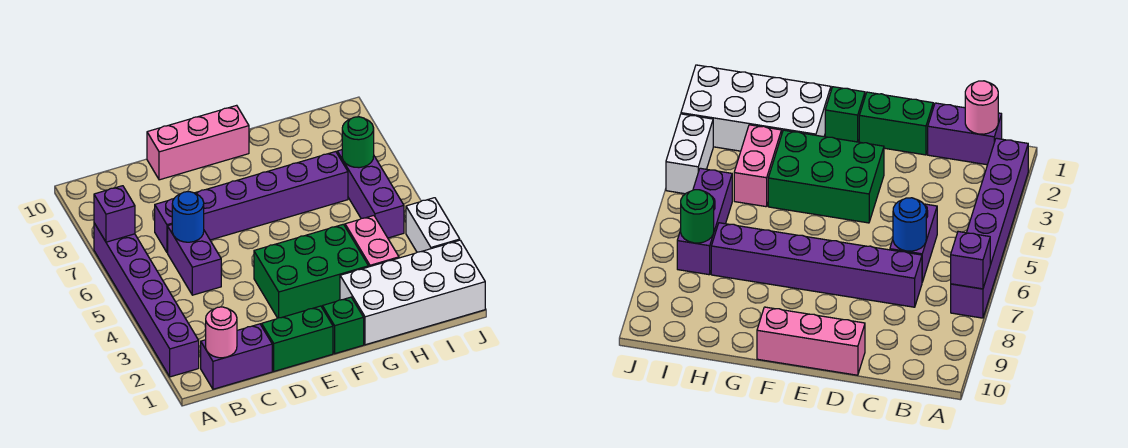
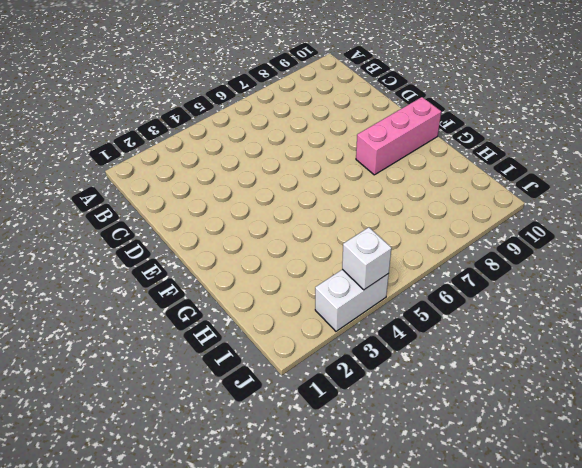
pink 1x3 brick [356,97,441,175] -> pink 1x3 brick turned to [147,105,249,180]
white 1x1 brick [342,227,391,290] -> none
none -> purple 1x6 brick [94,223,199,377]
none -> purple 1x2 brick [201,324,272,389]
none -> purple 1x2 brick [168,225,221,295]

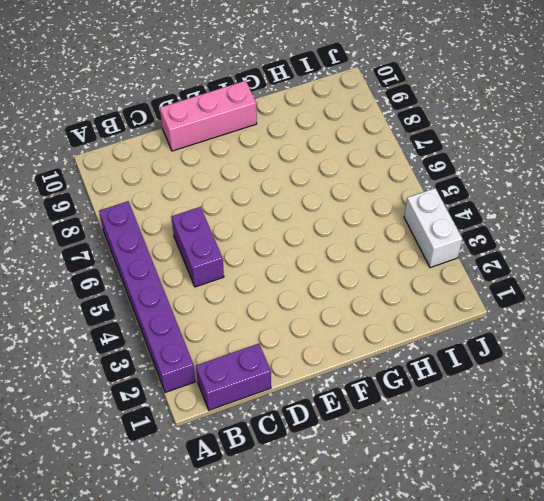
none -> purple 1x6 brick [155,152,348,253]
none -> green 1x2 brick [262,306,333,371]
none -> green 2x3 brick [254,224,369,318]

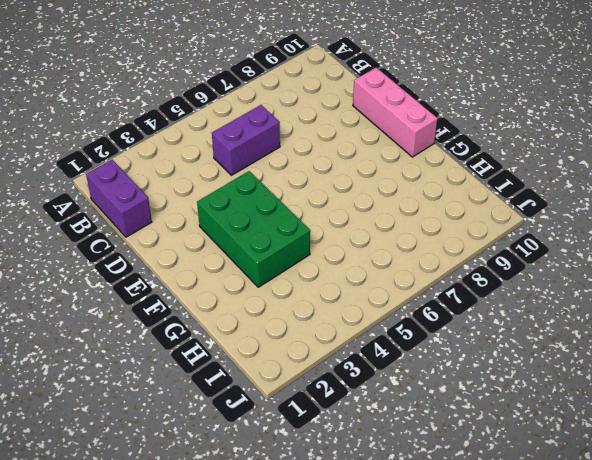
none -> purple 1x6 brick [94,223,199,377]
none -> purple 1x6 brick [155,152,348,253]
none -> green 1x2 brick [262,306,333,371]

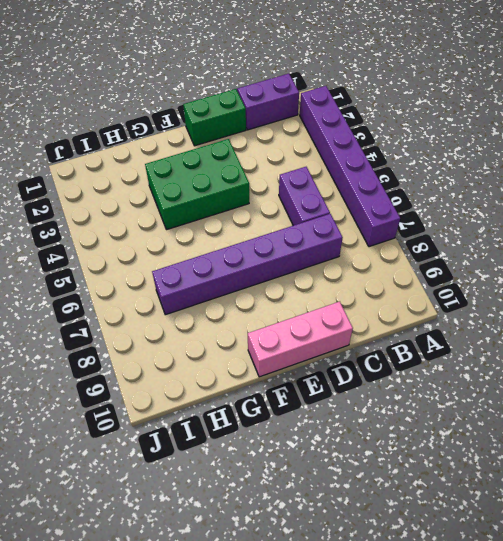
none -> green 1x1 brick [322,297,364,354]
none -> white 2x4 brick [340,240,485,345]
none -> pink 1x2 brick [345,216,399,267]

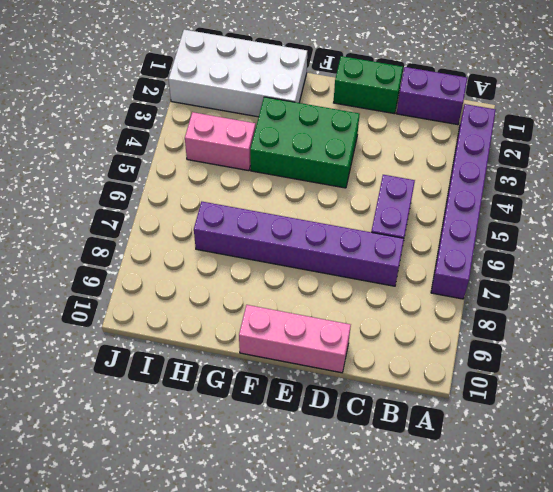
pink 1x2 brick [185,112,256,171] -> pink 1x2 brick turned to [345,216,399,267]
none -> green 1x1 brick [322,297,364,354]
none -> purple 1x3 brick [337,150,404,238]
none -> white 1x2 brick [406,198,460,252]

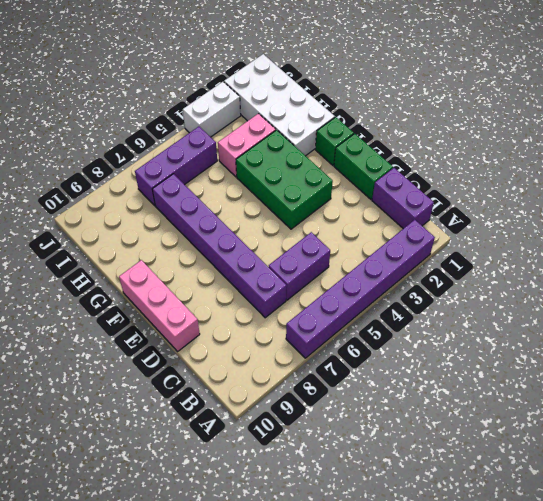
none -> purple 1x1 brick [94,186,135,242]
none -> pink 1x1 round brick [206,307,237,358]
none -> blue 1x1 round brick [172,192,204,242]

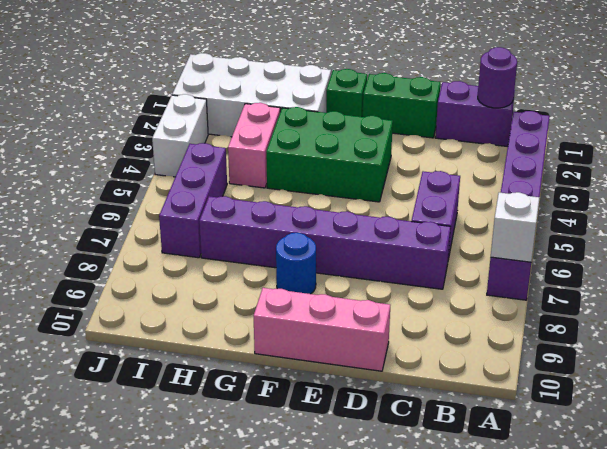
white 1x1 brick [491,192,540,262] -> purple 1x1 brick [94,186,135,242]
purple 1x1 round brick [478,47,517,108] -> pink 1x1 round brick [206,307,237,358]
blue 1x1 round brick [276,233,316,294] -> blue 1x1 round brick moved to [172,192,204,242]
none -> green 1x1 round brick [342,117,374,168]

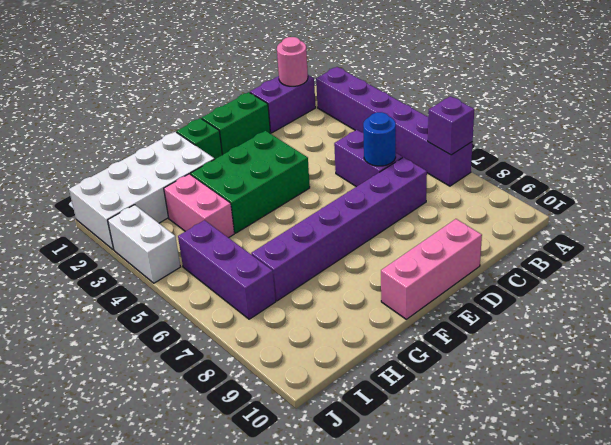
none -> green 1x1 round brick [342,117,374,168]

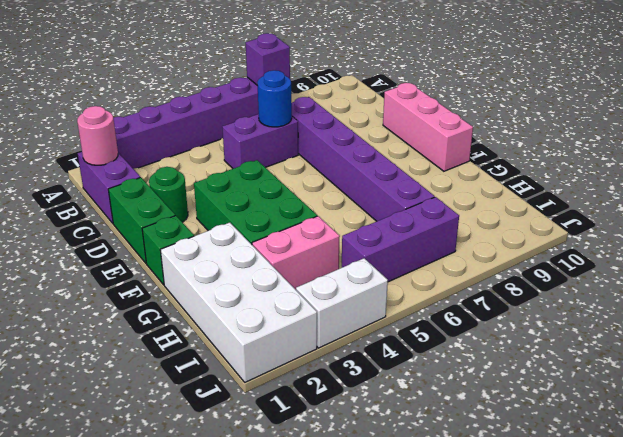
green 1x1 round brick [149,167,188,222] -> green 1x1 round brick moved to [342,117,374,168]

